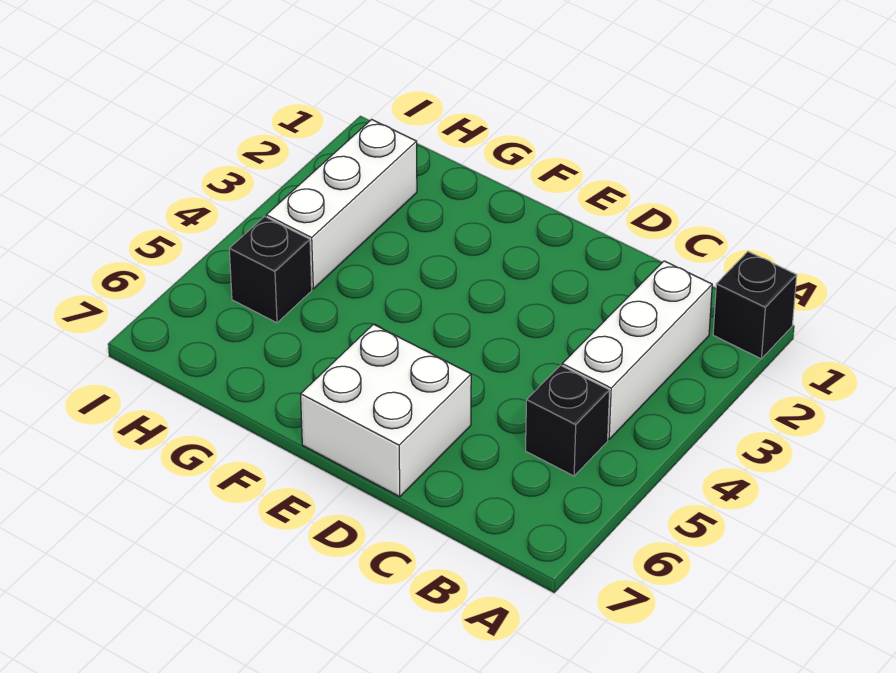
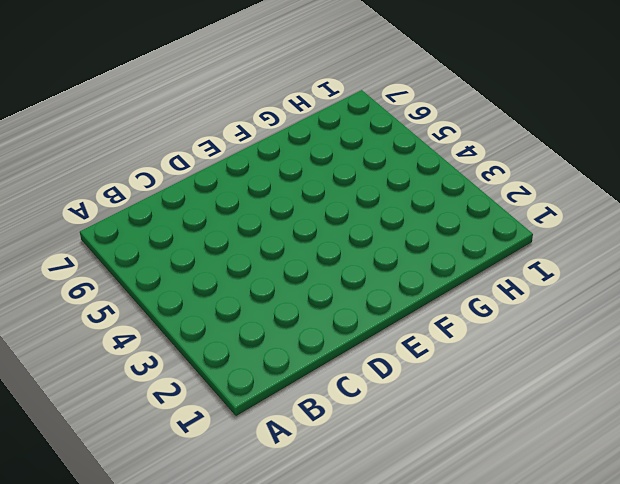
none -> black 1x1 brick [713,252,797,359]
none -> white 1x3 brick [562,261,712,439]

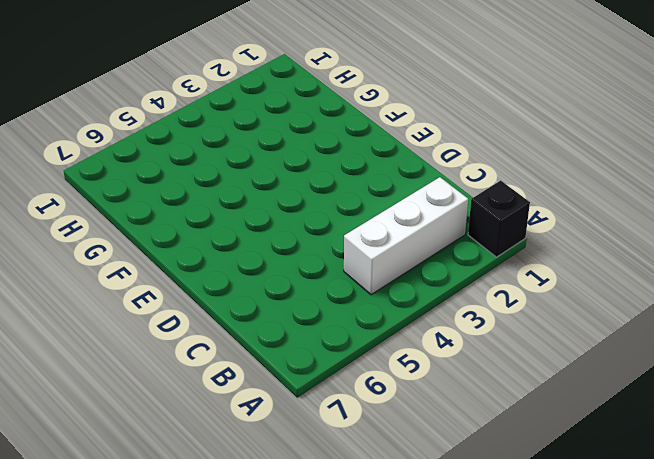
none -> black 1x1 brick [526,365,610,476]
none -> white 2x2 brick [301,324,471,497]

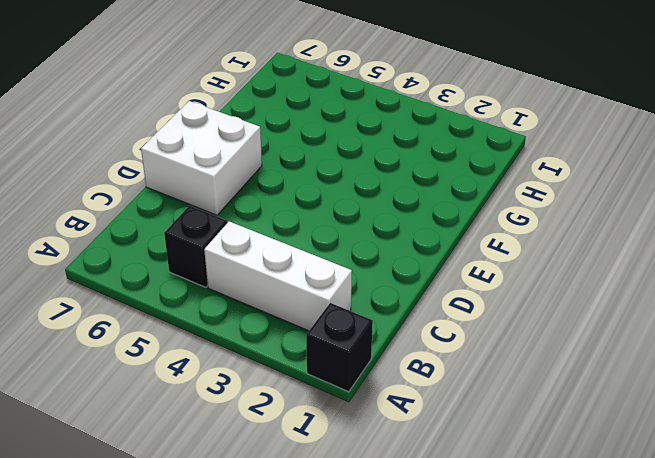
none -> white 1x3 brick [266,119,417,289]
none -> black 1x1 brick [229,217,312,323]

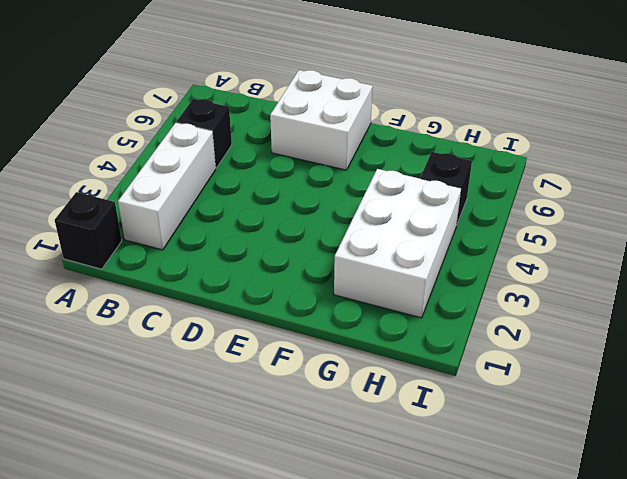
white 2x3 brick [334,169,461,318] -> white 1x3 brick [266,119,417,289]

